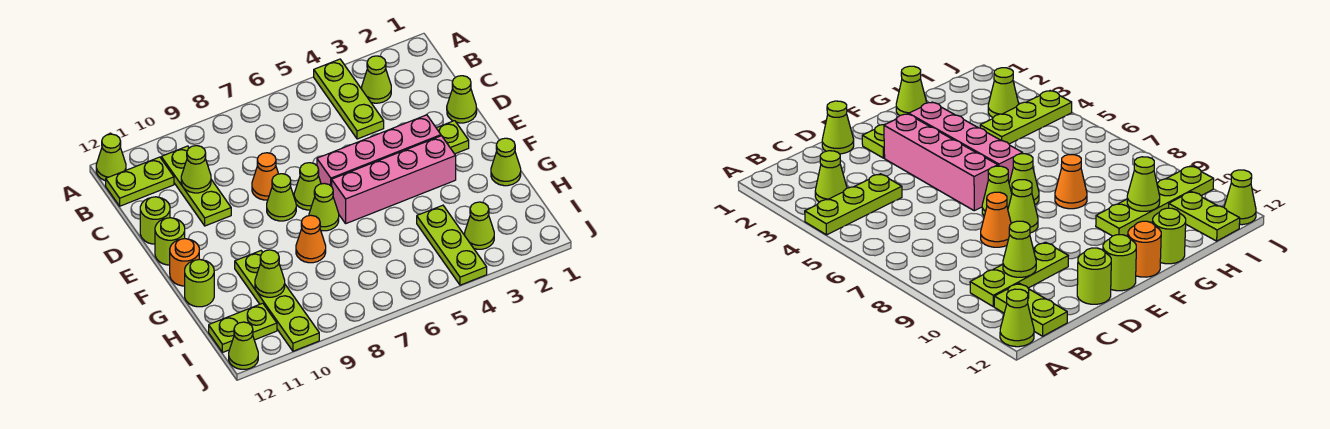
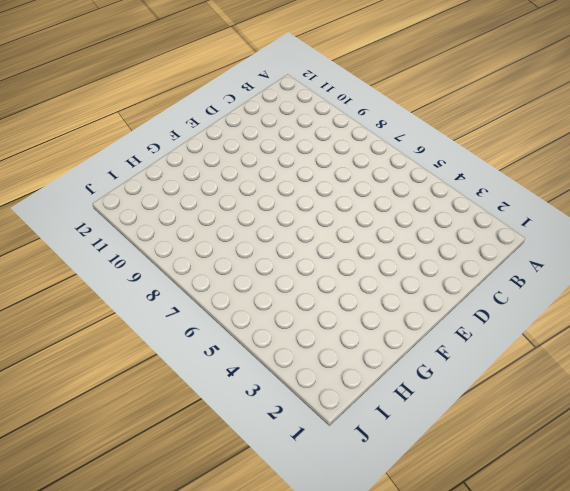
none -> lime 1x3 plate [314,59,384,139]
none -> lime 1x1 cone [96,134,126,181]
none -> lime 1x1 cone [362,56,391,103]

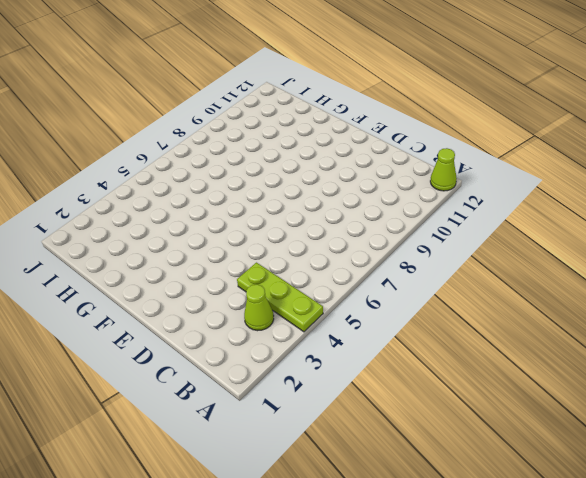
none -> lime 1x3 plate [161,146,231,226]
none -> lime 1x2 plate [106,157,174,206]
none -> lime 1x1 cone [447,76,477,123]

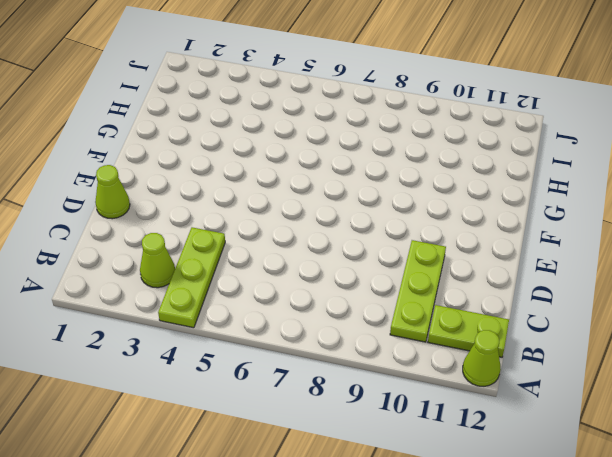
none -> orange 1x1 cone [252,153,278,200]
none -> lime 1x1 round brick [140,197,170,244]
none -> lime 1x1 plate [437,121,469,154]

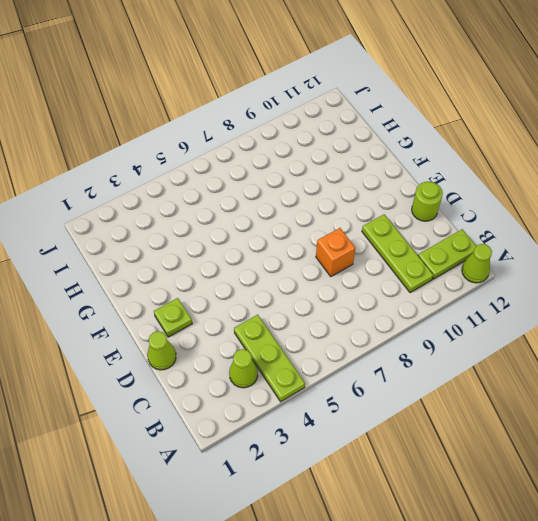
orange 1x1 brick [316,228,355,276] -> orange 1x1 cone [252,153,278,200]
none -> pink 1x4 brick [317,115,441,187]
none -> lime 1x1 cone [294,163,321,210]
none -> lime 1x1 cone [267,174,296,221]

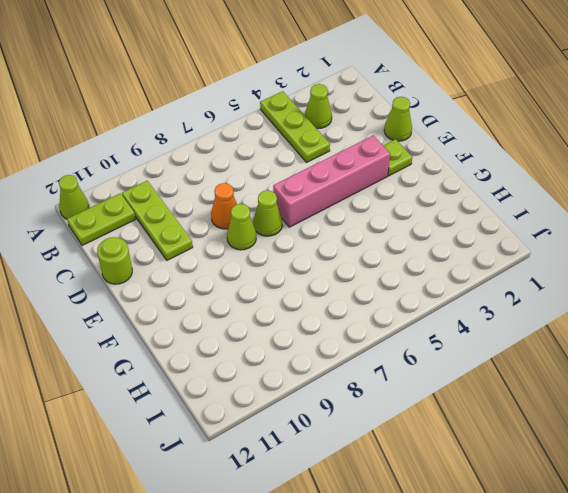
none -> lime 1x1 round brick [155,218,185,265]
none -> pink 1x4 brick [332,136,456,223]
none -> lime 1x1 cone [309,183,339,231]

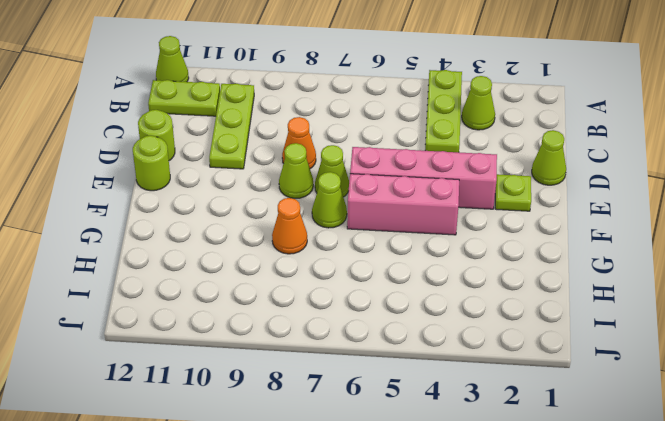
pink 1x3 brick [347,174,459,235] -> pink 1x4 brick [332,136,456,223]
none -> orange 1x1 round brick [170,239,199,286]
none -> lime 1x1 cone [491,138,521,186]
none -> lime 1x4 plate [235,251,319,351]

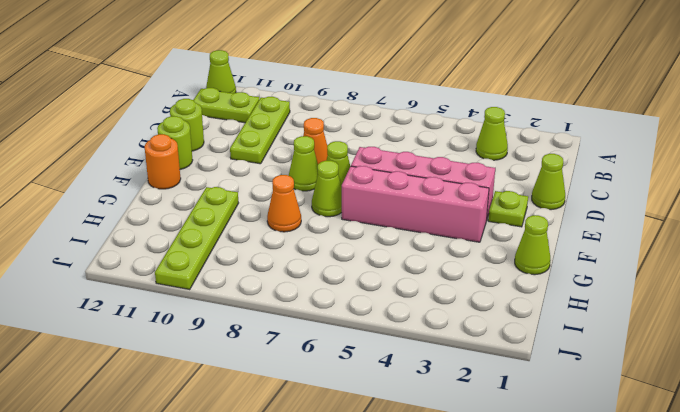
none -> lime 1x3 plate [314,59,384,139]
none -> lime 1x1 round brick [185,259,214,307]
none -> lime 1x3 plate [417,205,487,285]

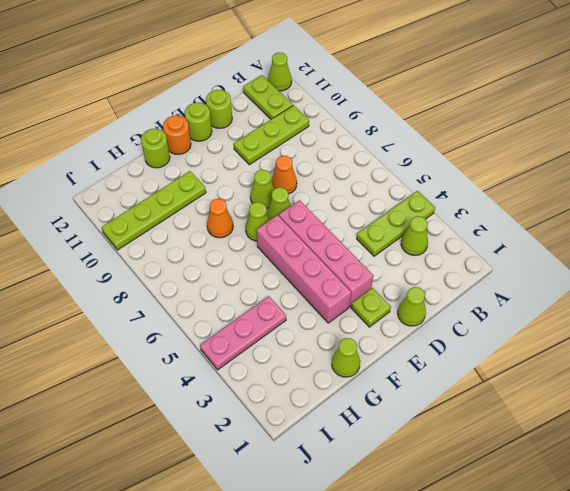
pink 1x3 plate [200,296,286,370] -> lime 1x3 plate [417,205,487,285]
none -> lime 1x1 cone [465,202,494,249]
none -> lime 1x2 plate [209,303,277,353]
none -> lime 1x1 cone [229,322,258,369]

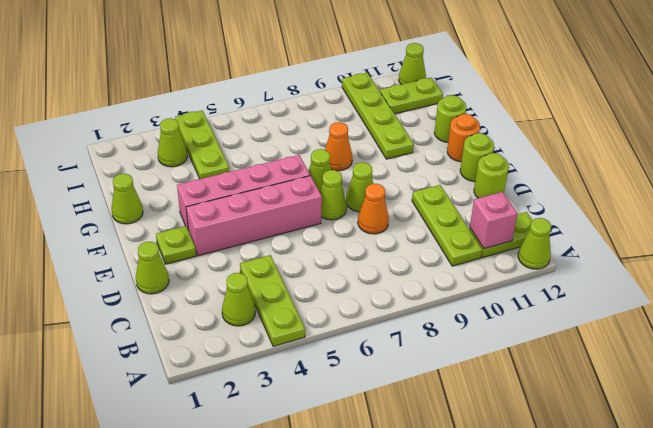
pink 1x1 brick [470,192,518,249] -> none
none -> lime 1x1 cone [181,146,211,193]
none -> lime 1x1 cone [255,250,285,297]

